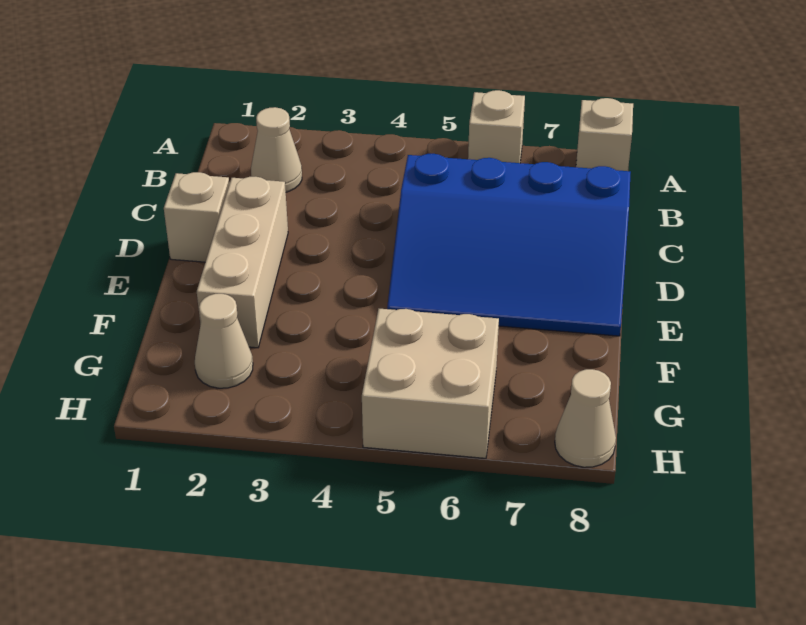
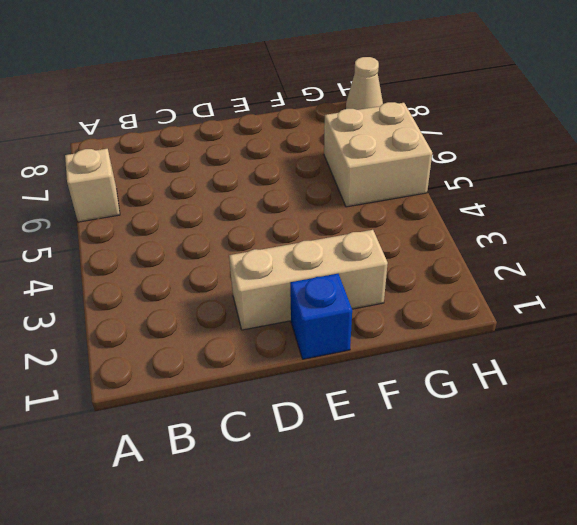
blue 1x1 brick [290,274,352,359] -> none
none -> tan 1x1 brick [576,98,633,171]
none -> tan 1x1 cone [251,107,302,192]

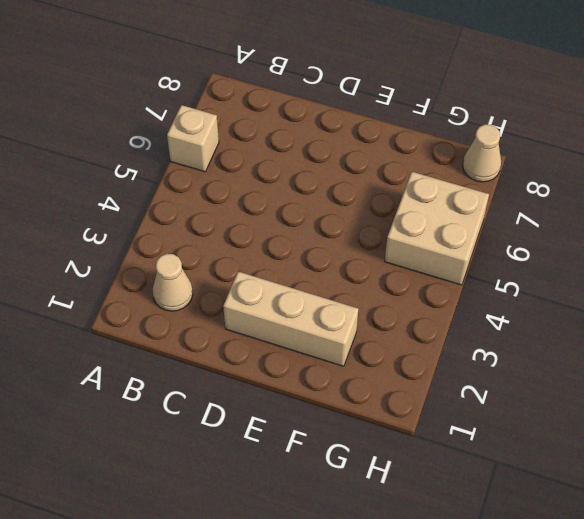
none -> tan 1x1 brick [576,98,633,171]
none -> blue 3x4 slope [387,154,631,336]

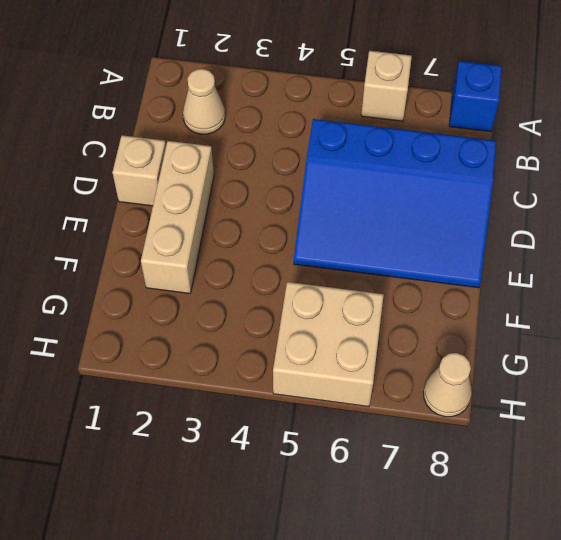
blue 1x1 brick [449,61,502,132] -> tan 1x1 brick [576,98,633,171]
none -> tan 1x1 cone [195,294,253,388]

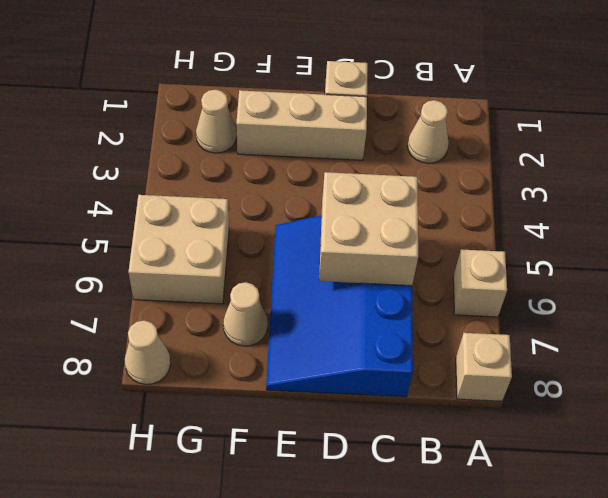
tan 2x2 brick [319,172,418,286] -> none
tan 1x1 cone [223,282,268,346] -> none

